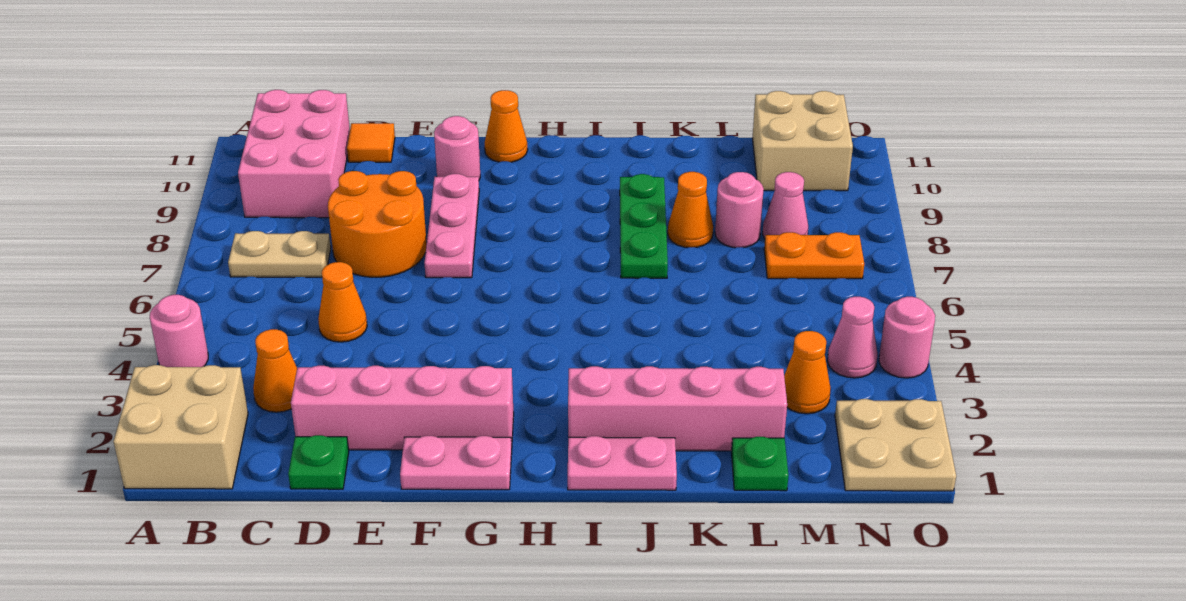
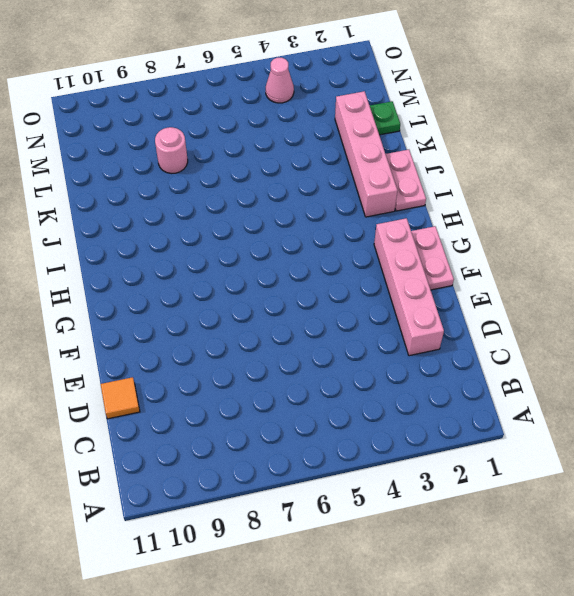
none -> tan 2x2 brick [113,365,248,489]
none -> pink 1x1 round brick [150,295,208,367]
none -> tan 1x2 plate [228,231,331,277]

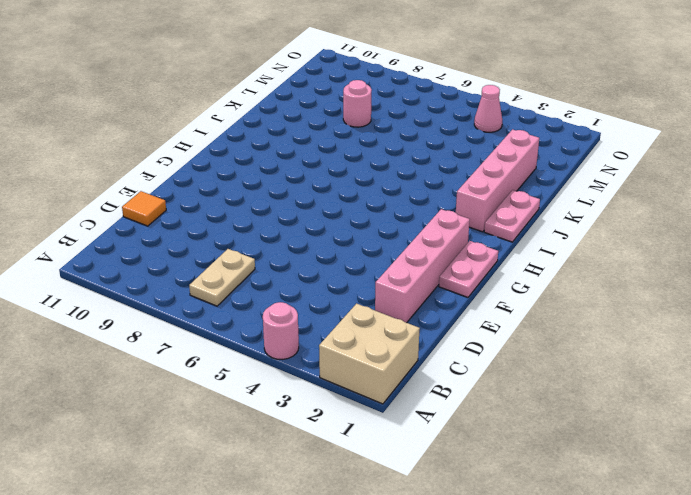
none -> pink 2x3 brick [238,90,350,218]
none -> orange 1x1 cone [253,329,297,412]
none -> green 1x1 plate [288,435,349,489]

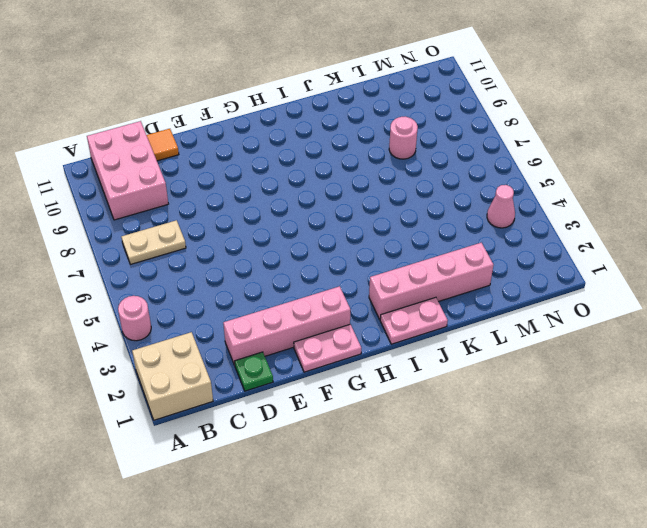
none -> orange 1x1 cone [253,329,297,412]
none -> orange 1x1 cone [318,262,367,342]
none -> orange 2x2 round brick [328,171,427,277]

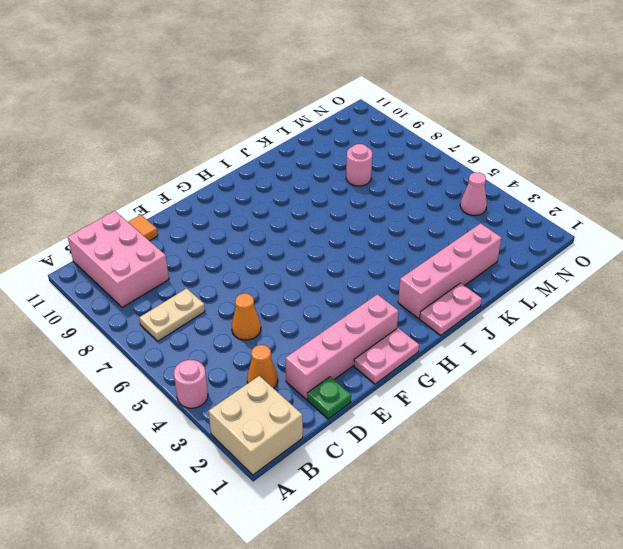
none -> orange 2x2 round brick [328,171,427,277]
none -> pink 1x3 plate [424,174,479,278]
none -> pink 1x1 round brick [434,116,480,180]

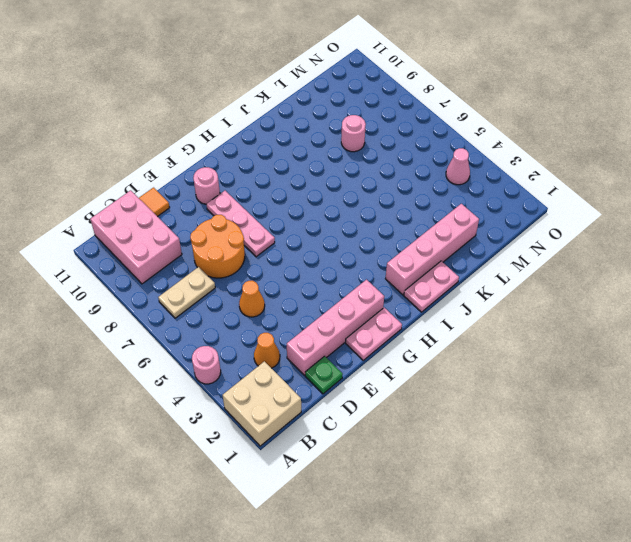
none -> orange 1x1 cone [485,90,528,162]
none -> green 1x3 plate [620,174,668,278]
none -> orange 1x1 cone [668,172,713,248]

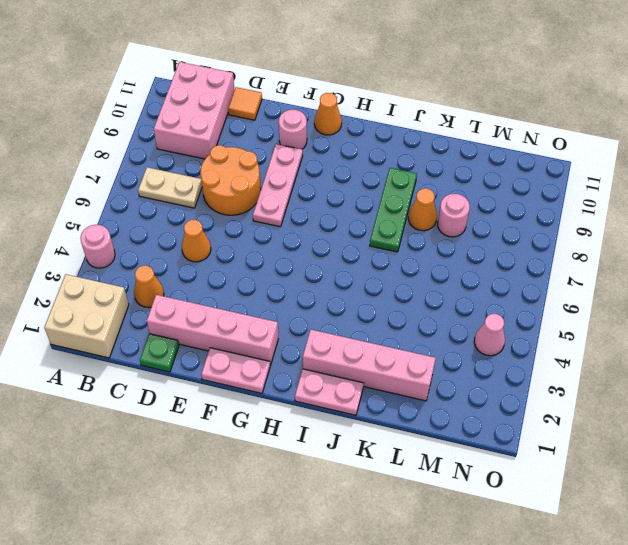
none -> green 1x1 plate [731,437,789,491]
none -> orange 1x1 cone [784,331,831,414]
none -> orange 1x2 plate [764,232,864,279]

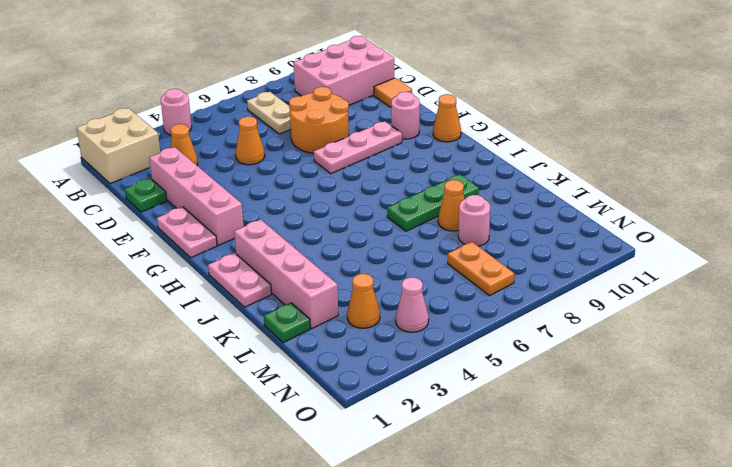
none -> pink 1x1 cone [763,172,808,239]
none -> tan 2x2 brick [752,91,853,191]
none -> tan 2x2 plate [835,399,956,491]

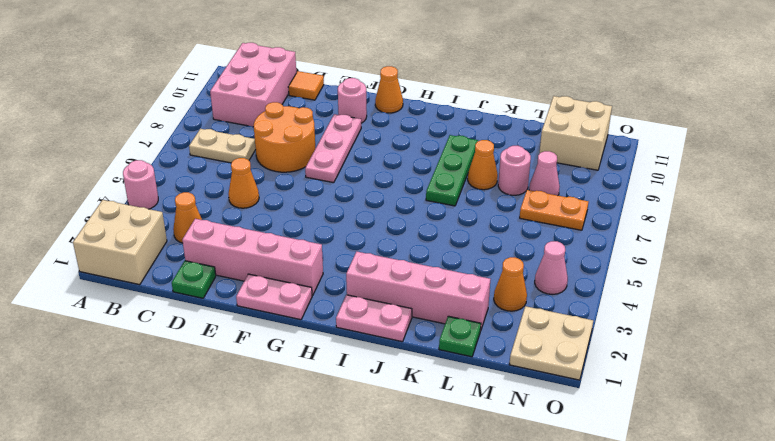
none -> pink 1x1 round brick [879,297,935,378]

